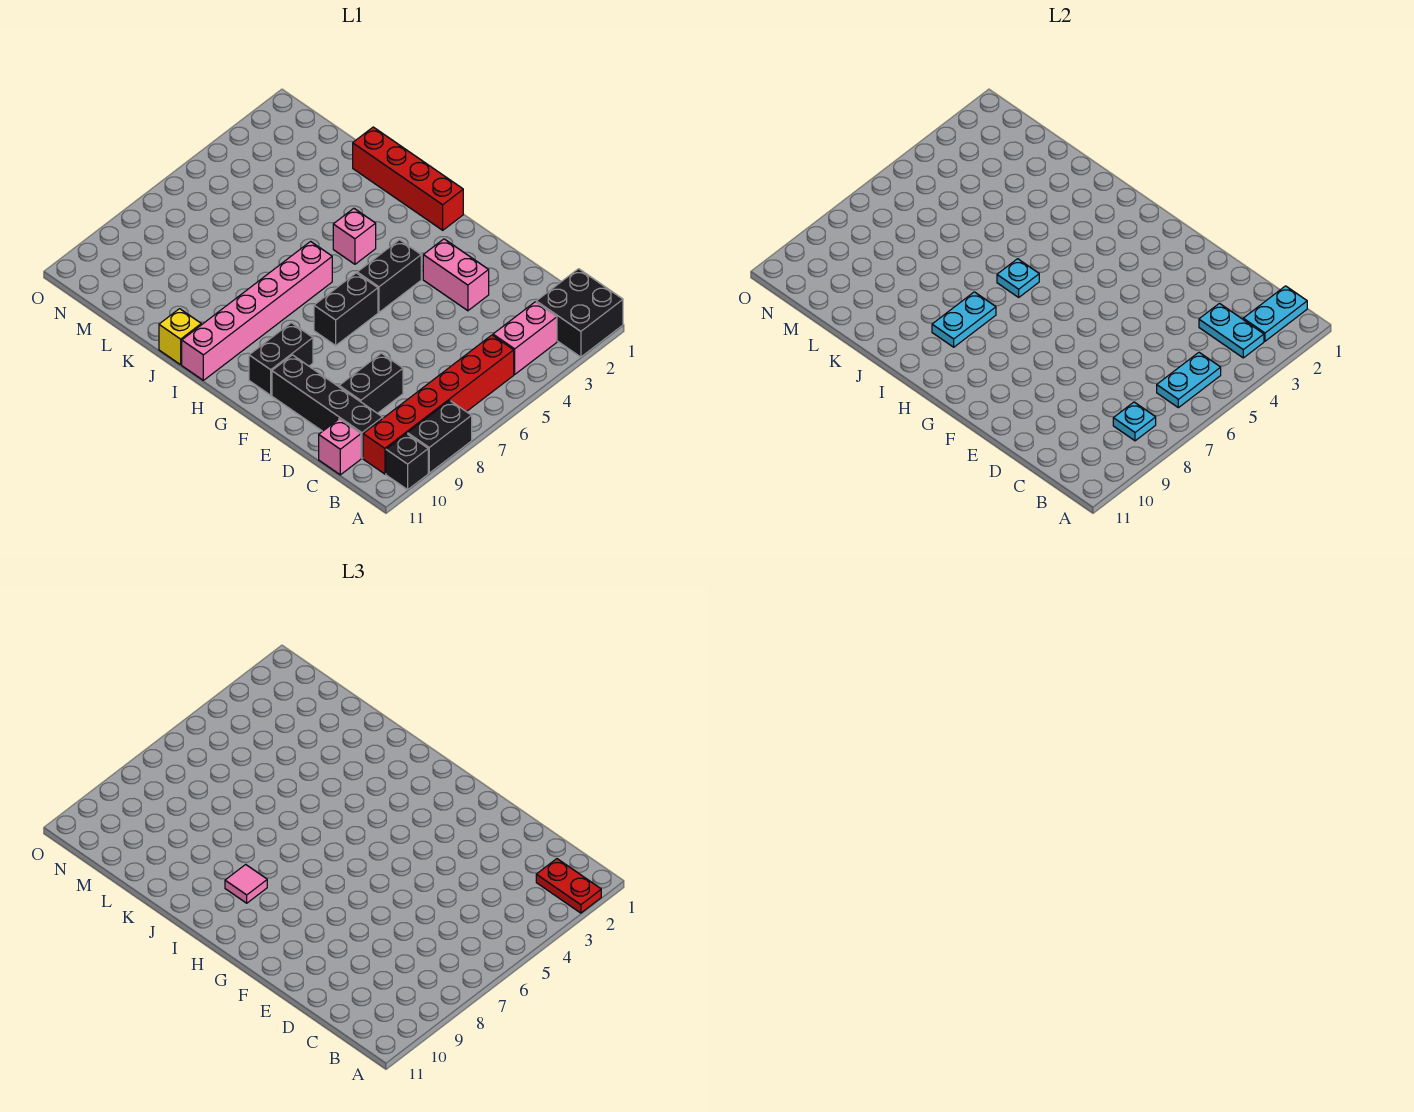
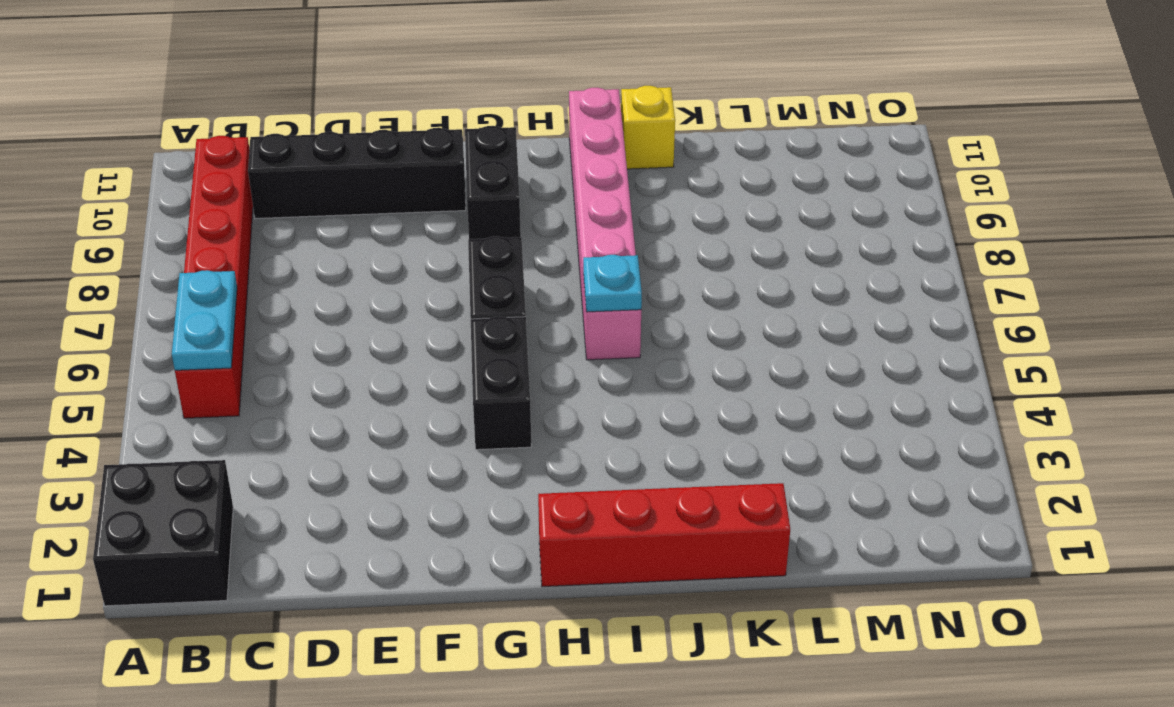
none -> black 1x2 brick [408,401,472,473]
none -> black 1x1 brick [386,434,428,490]
none -> pink 1x2 brick [493,302,557,374]

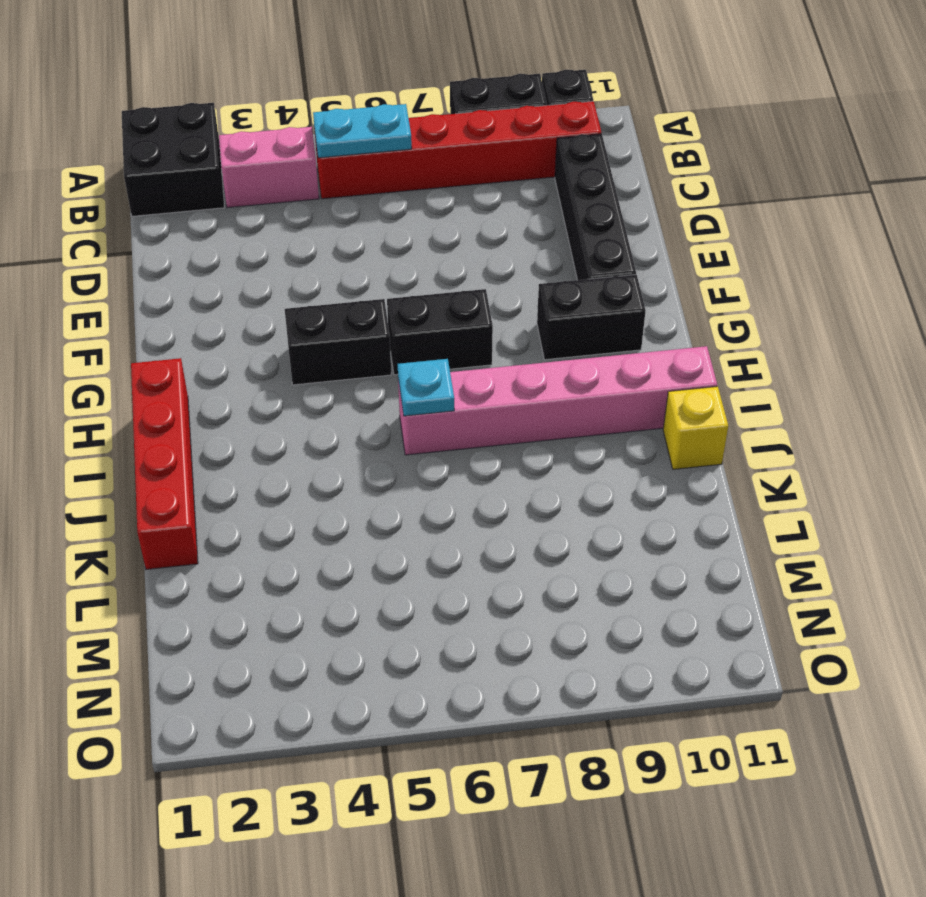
none -> pink 1x1 brick [319,419,361,475]
none -> black 1x2 brick [339,353,403,413]
none -> pink 1x2 brick [423,239,489,311]

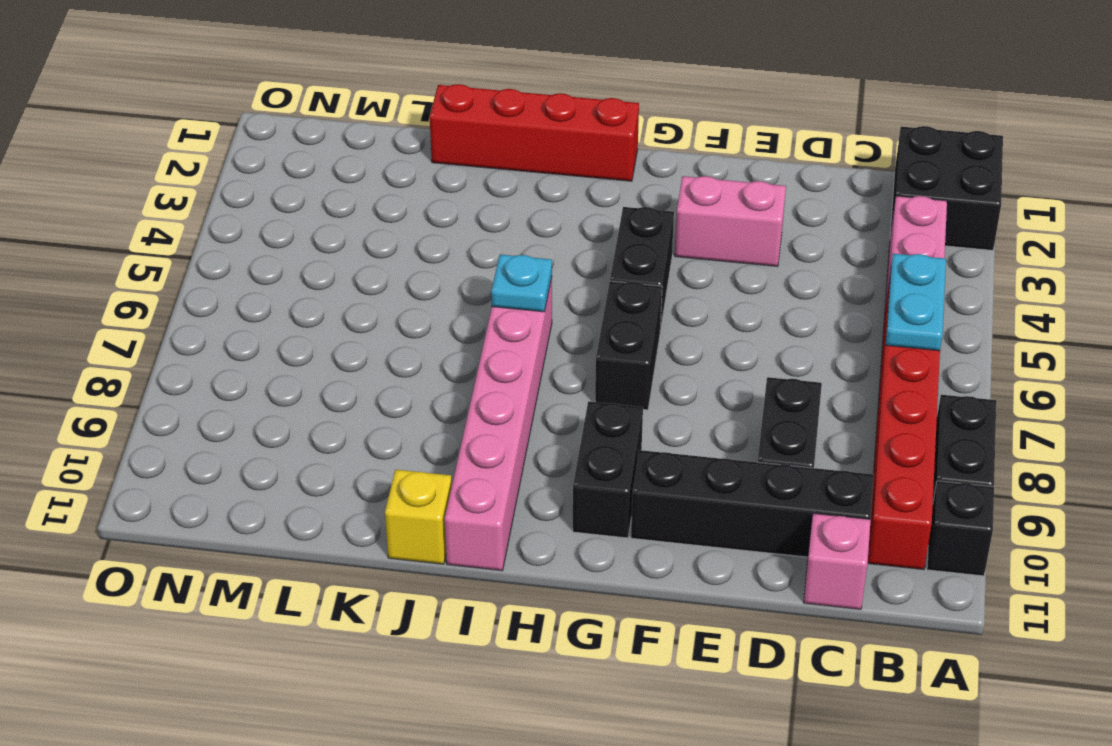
none -> pink 1x1 brick [333,208,376,264]
none -> cyan 1x2 plate [1243,286,1307,341]
none -> cyan 1x2 plate [1199,303,1264,358]

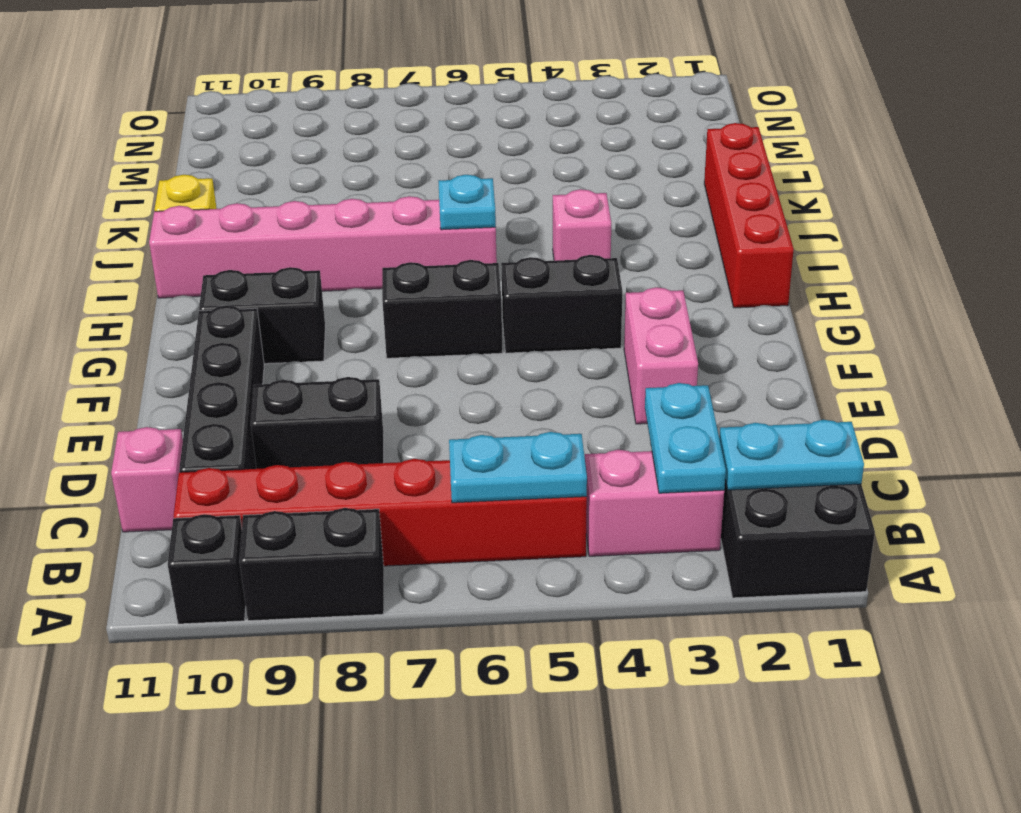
none -> cyan 1x1 plate [1113,402,1156,441]
none -> cyan 1x2 plate [932,292,996,347]
none -> red 1x2 plate [536,859,601,913]

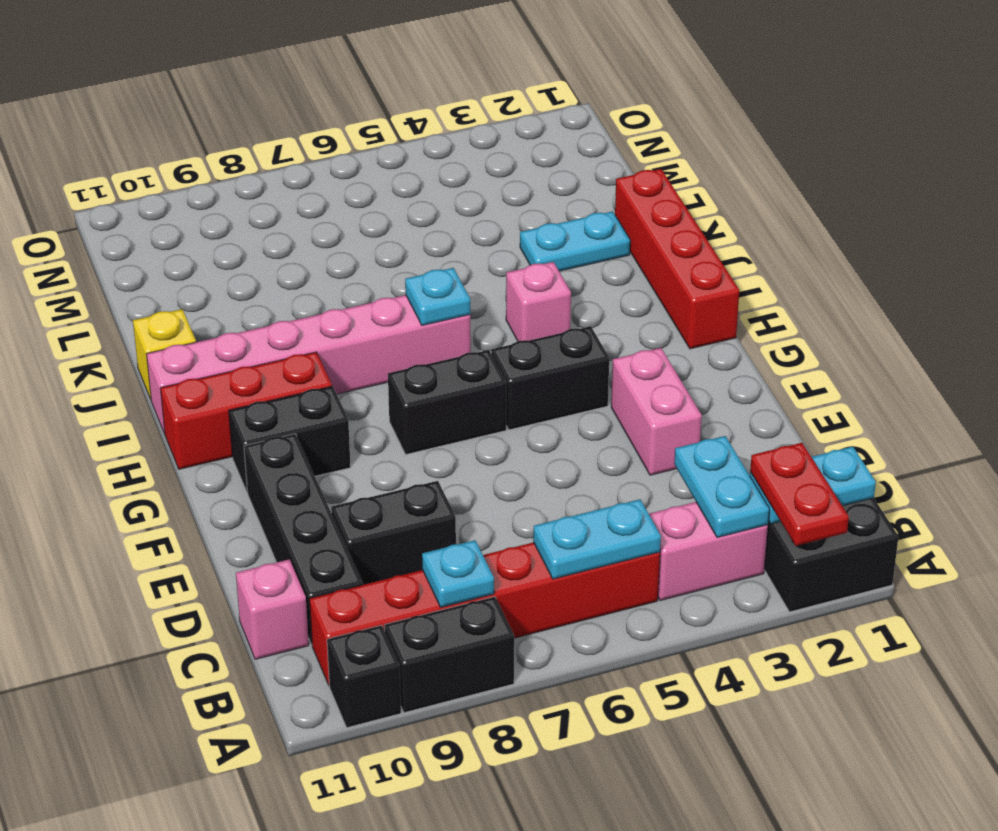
red 1x3 brick [160,352,332,469] -> none
cyan 1x2 plate [520,211,630,271] -> cyan 1x2 plate moved to [932,292,996,347]
none -> pink 1x1 tile [225,864,267,903]

